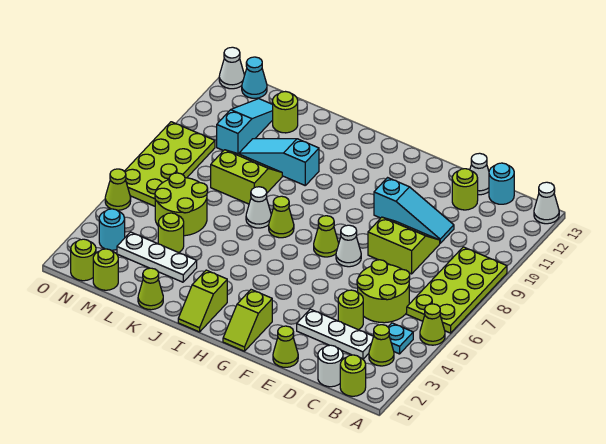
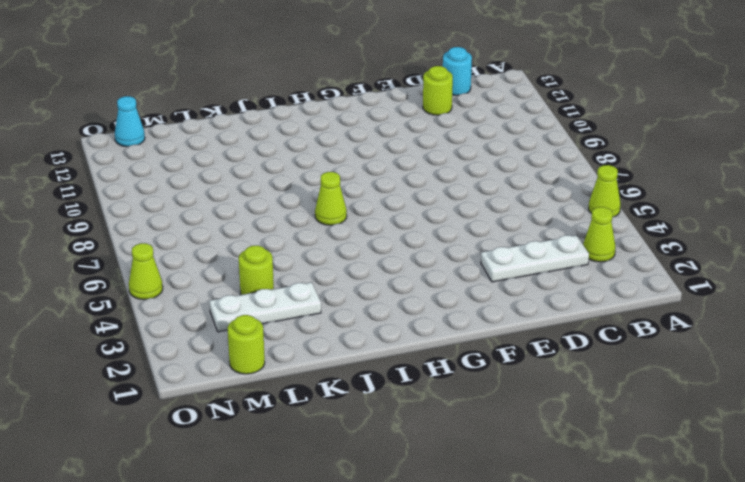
none -> lime 2x4 plate [407,247,507,333]
none -> white 1x1 cone [534,182,559,224]
none -> lime 1x1 round brick [340,355,366,396]
none -> cyan 1x1 plate [388,323,413,354]

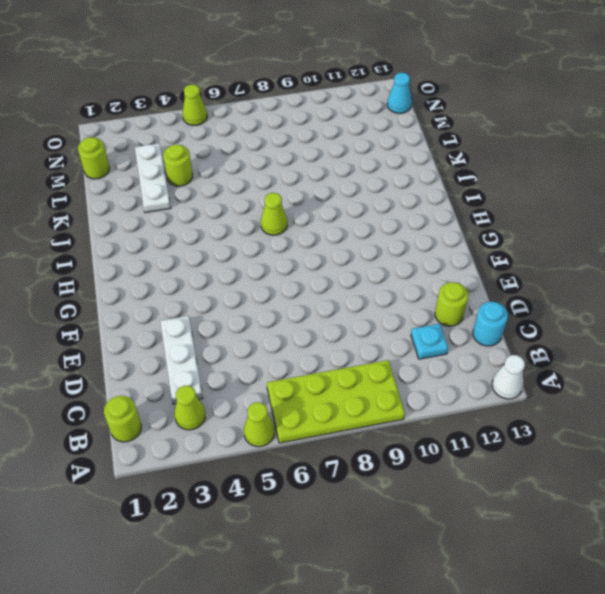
cyan 1x1 plate [411,324,448,359] -> cyan 1x1 plate moved to [388,323,413,354]
none -> white 1x1 round brick [318,345,343,387]
none -> lime 2x2 round brick [357,260,410,323]
none -> lime 1x1 round brick [338,290,363,330]
none -> lime 2x2 slope [368,217,440,274]

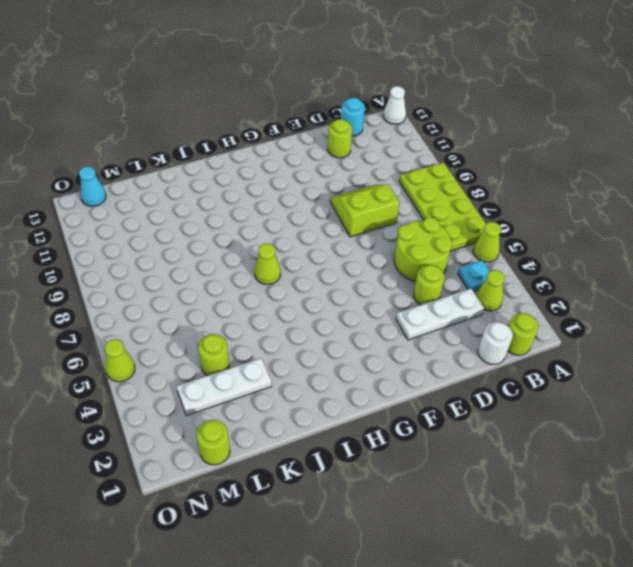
none -> cyan 1x3 slope [374,178,454,243]
none -> white 1x1 cone [470,153,489,195]
none -> lime 1x1 cone [273,326,298,367]
none -> white 1x1 cone [336,225,361,267]

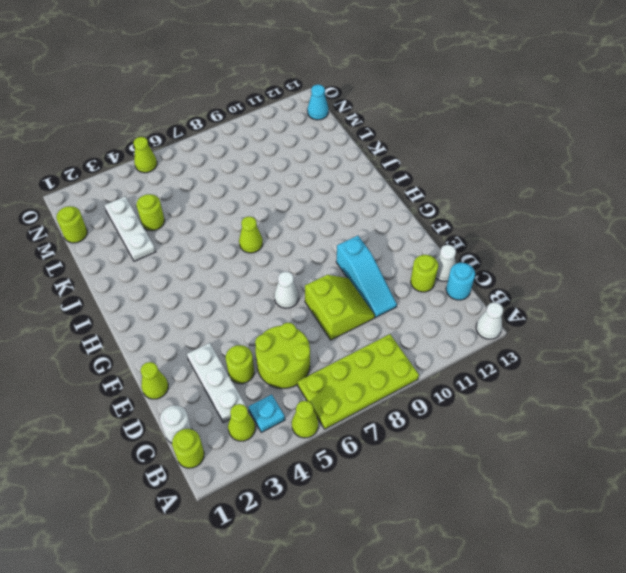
none -> lime 1x2 slope [223,290,272,351]
none -> lime 1x1 cone [314,216,339,257]
none -> lime 1x2 slope [178,270,227,332]
none -> white 1x1 cone [246,187,271,228]

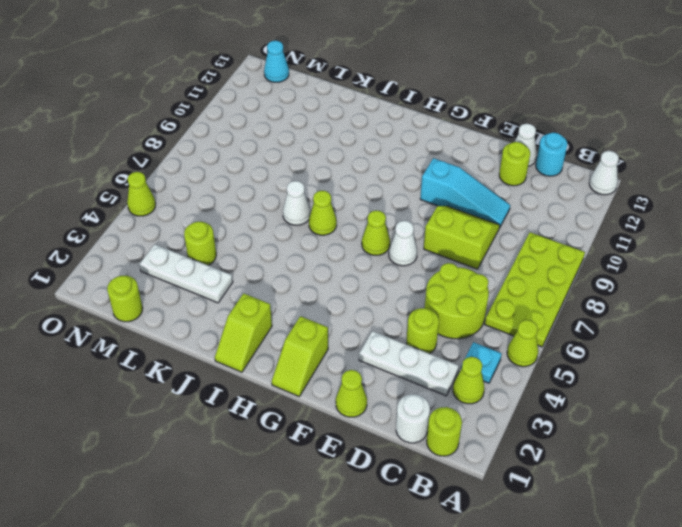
none -> cyan 1x3 slope [239,139,319,185]
none -> lime 1x1 cone [138,268,163,310]
none -> lime 2x2 slope [211,150,282,204]
none -> lime 2x2 round brick [155,173,208,236]

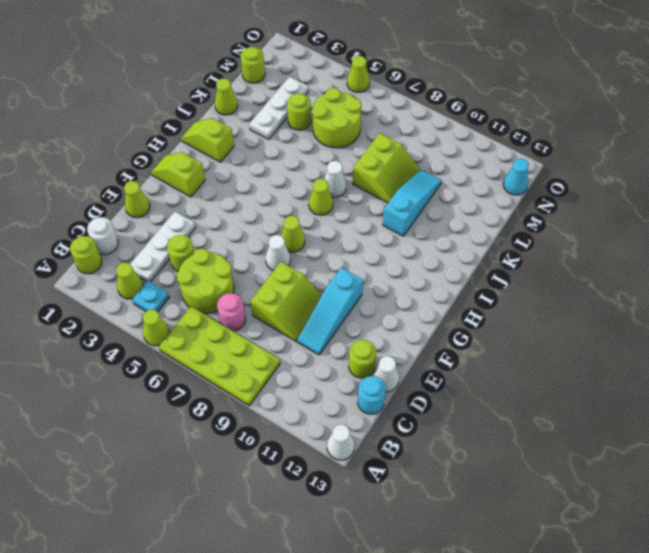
pink 1x1 round brick [217,293,246,331] -> none
none -> lime 1x1 round brick [273,92,298,133]
none -> cyan 1x3 slope [217,99,273,154]
none -> lime 1x1 round brick [71,239,96,281]
none -> cyan 1x1 round brick [99,209,125,250]

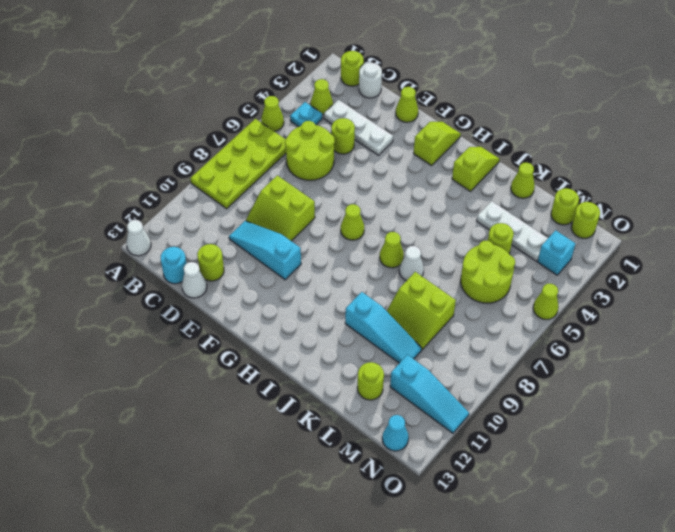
cyan 1x3 slope [390,355,469,433] -> cyan 1x3 slope turned to [217,99,273,154]
cyan 1x1 brick [538,230,576,275] -> cyan 1x1 round brick [99,209,125,250]
none -> white 1x1 cone [336,225,361,267]
none -> lime 2x4 plate [125,122,215,206]
none -> white 1x1 cone [219,47,245,89]

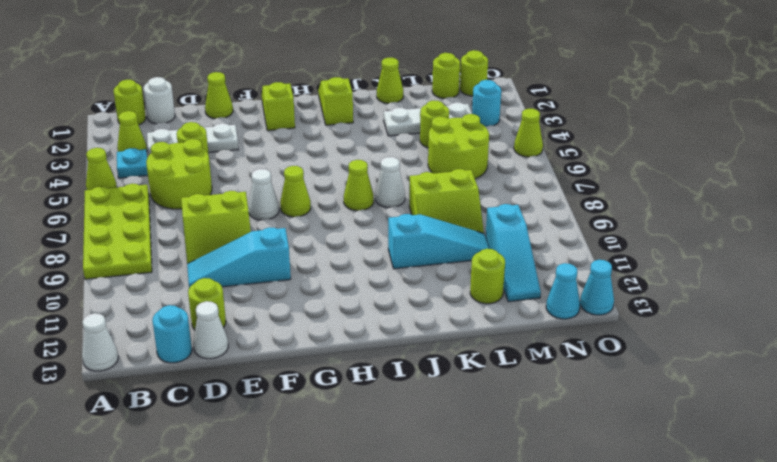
cyan 1x1 cone [580,260,614,315] -> white 1x1 cone [219,47,245,89]
none -> lime 2x4 plate [125,122,215,206]

